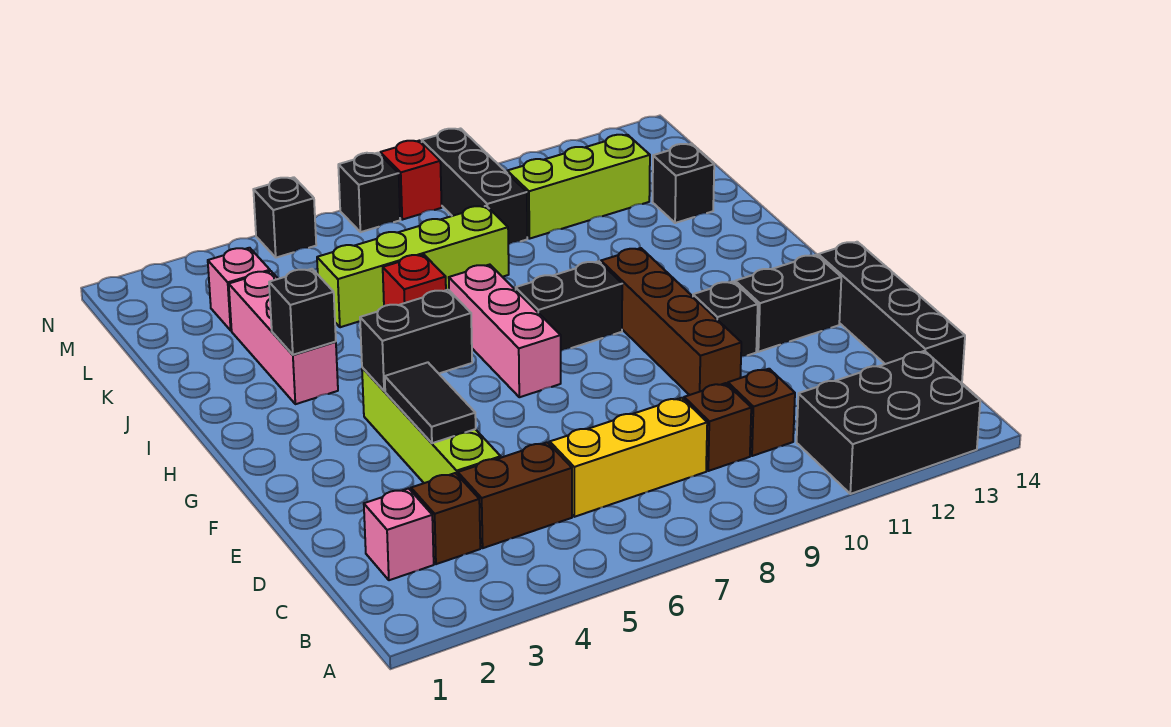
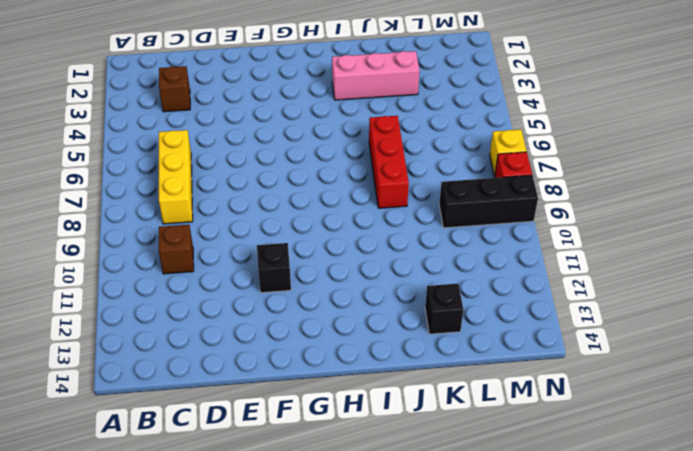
red 1x3 brick [369,116,409,208] -> red 1x1 brick [383,254,446,306]
yellow 1x1 brick [490,129,527,176] -> black 1x1 brick [338,153,400,232]
none -> black 2x3 brick [797,351,980,494]
none -> pink 1x1 brick [364,488,434,580]
none -> brown 1x2 brick [458,442,572,548]

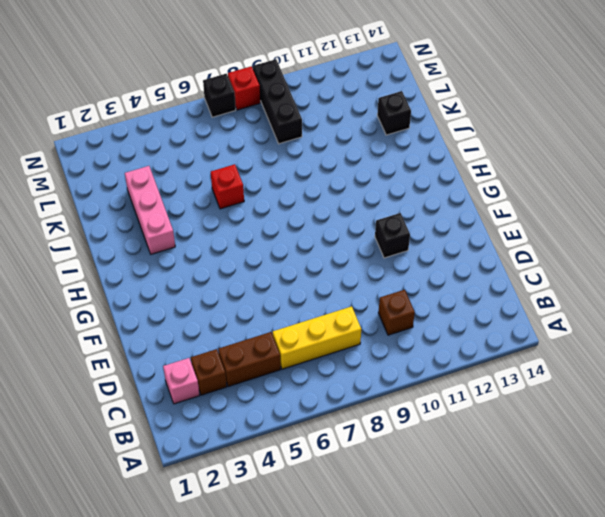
none -> black 2x3 brick [797,351,980,494]
none -> brown 1x1 brick [684,383,751,471]
none -> black 1x4 brick [818,242,965,384]

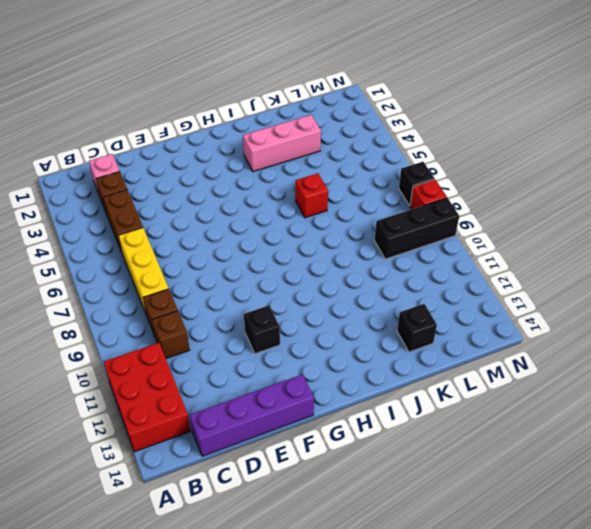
red 2x3 brick [104,343,191,452] -> black 2x3 brick [797,351,980,494]
purple 1x4 brick [190,374,314,456] -> black 1x4 brick [818,242,965,384]
none -> lime 1x4 brick [362,368,501,483]
none -> brown 1x4 brick [601,248,741,395]
none -> black 1x2 brick [735,255,841,352]

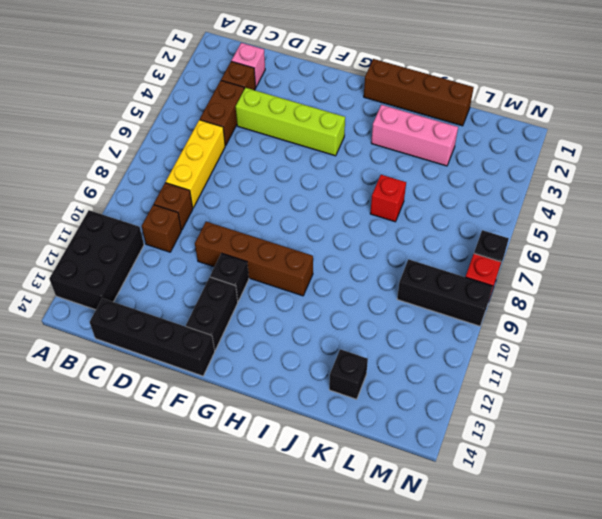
brown 1x4 brick [364,59,474,126] -> none
none -> pink 1x3 brick [449,265,561,397]
none -> black 1x2 brick [516,261,622,351]
none -> lime 1x4 brick [317,206,509,327]

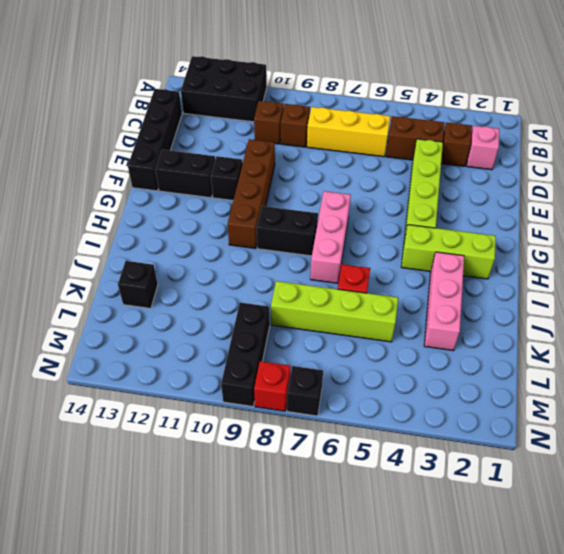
lime 1x3 brick [401,225,496,279] -> lime 1x3 brick moved to [507,135,650,239]
none -> pink 1x1 brick [208,248,270,331]
none -> black 1x1 brick [253,177,316,258]
none -> black 1x2 tile [385,362,476,443]

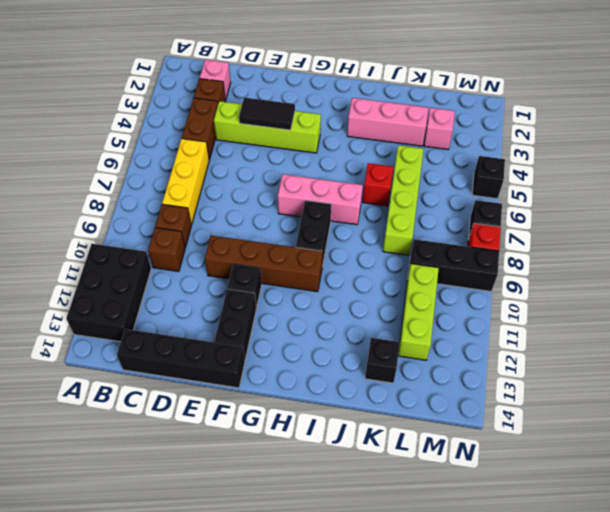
none -> black 1x2 brick [360,290,472,391]
none -> black 1x1 brick [269,269,336,355]

